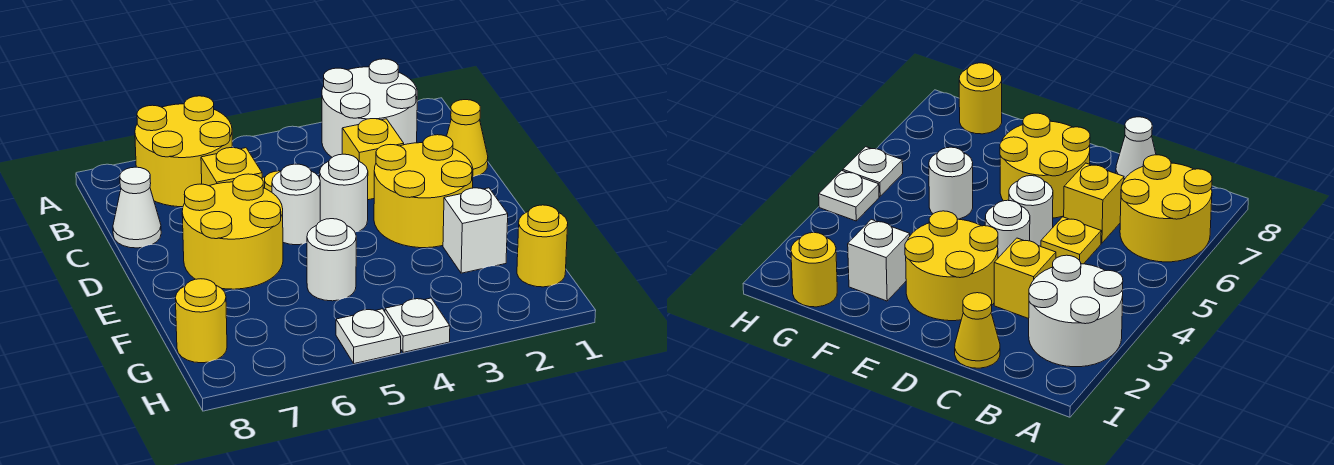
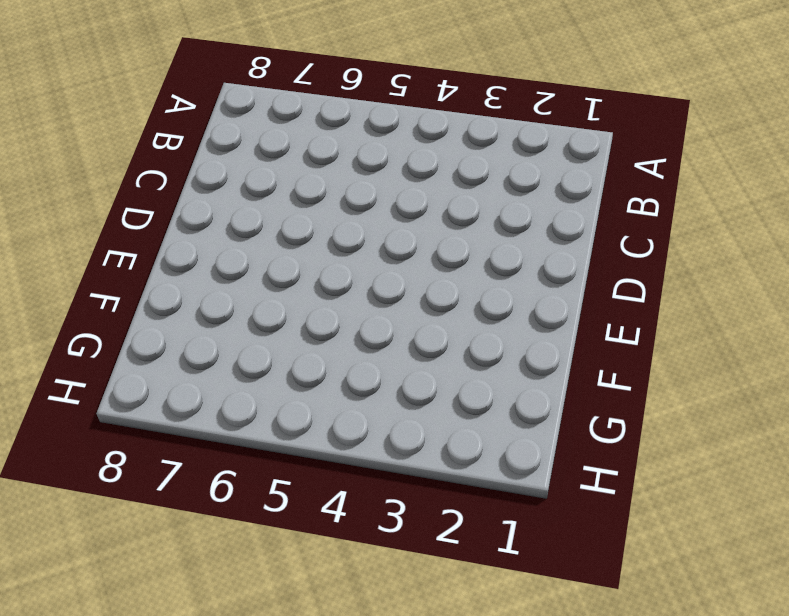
none -> white 2x2 round brick [322,59,417,157]
none -> yellow 2x2 round brick [135,96,233,207]
none -> yellow 1x1 cone [447,100,488,177]

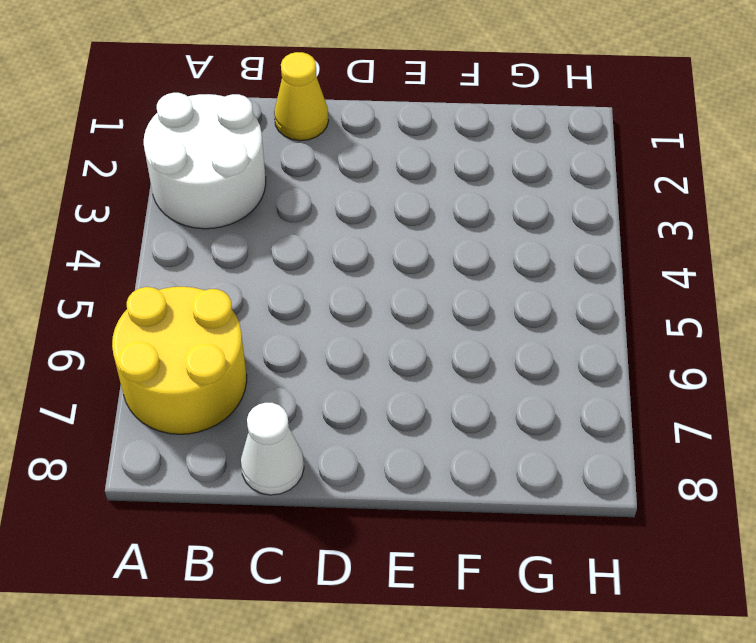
none -> yellow 1x1 brick [342,119,404,200]
none -> yellow 1x1 plate [1041,217,1101,264]
none -> yellow 1x1 brick [201,148,262,186]

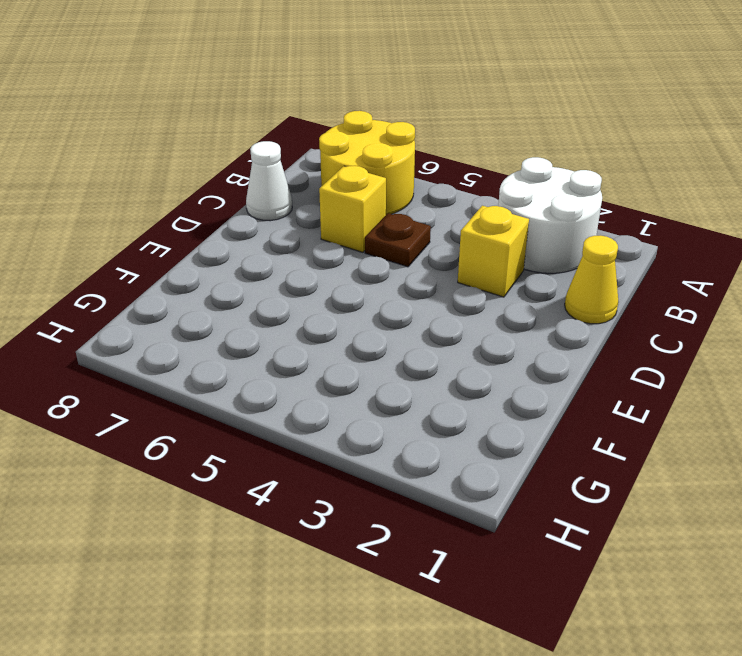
brown 1x1 plate [365,213,431,267] -> yellow 1x1 plate [1041,217,1101,264]
none -> yellow 2x2 round brick [374,135,473,248]
none -> white 1x1 round brick [320,154,368,232]
none -> white 1x1 round brick [272,164,320,245]

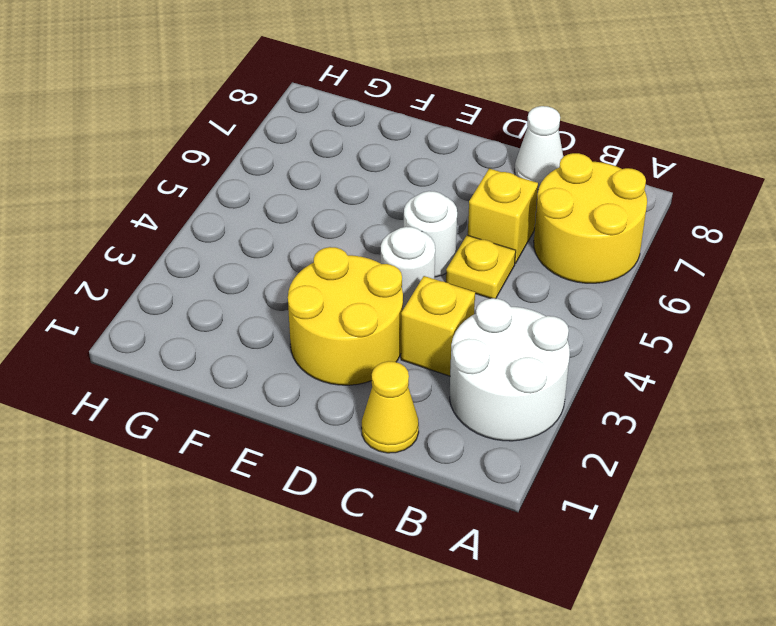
none -> yellow 2x2 round brick [182,174,283,289]
none -> white 1x1 brick [443,188,508,273]
none -> white 1x1 round brick [307,219,356,301]

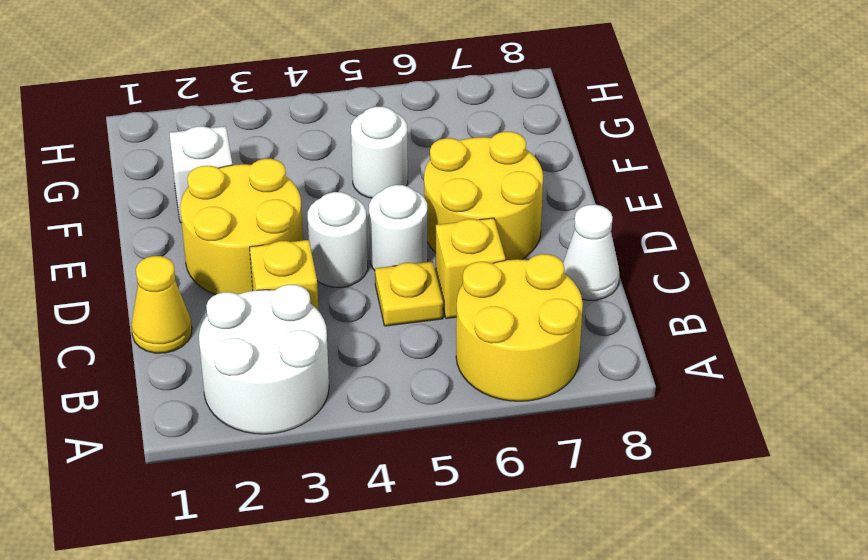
none -> yellow 1x1 round brick [517,205,568,287]
none -> yellow 1x1 round brick [175,279,227,363]
none -> white 1x1 plate [385,298,450,352]

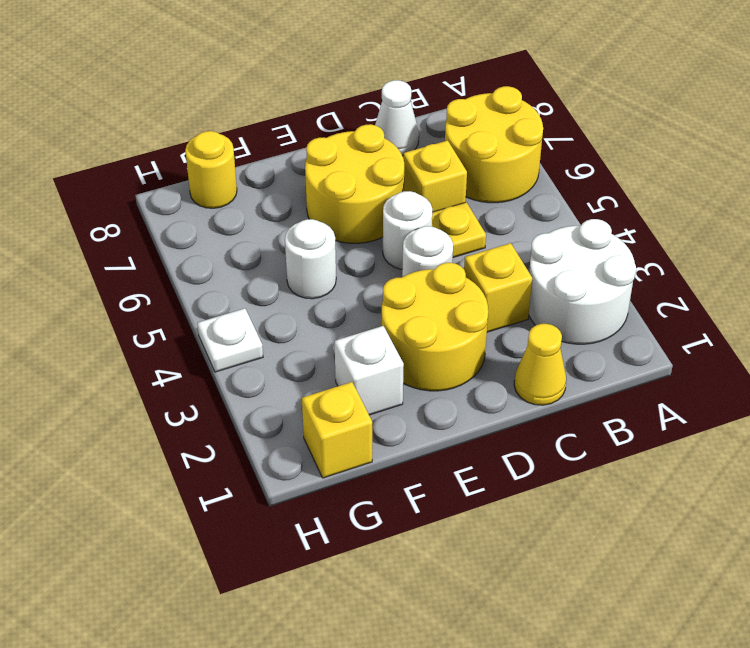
yellow 1x1 brick [302,382,372,478] -> yellow 1x1 round brick [517,205,568,287]
none -> white 1x1 plate [336,309,401,364]

